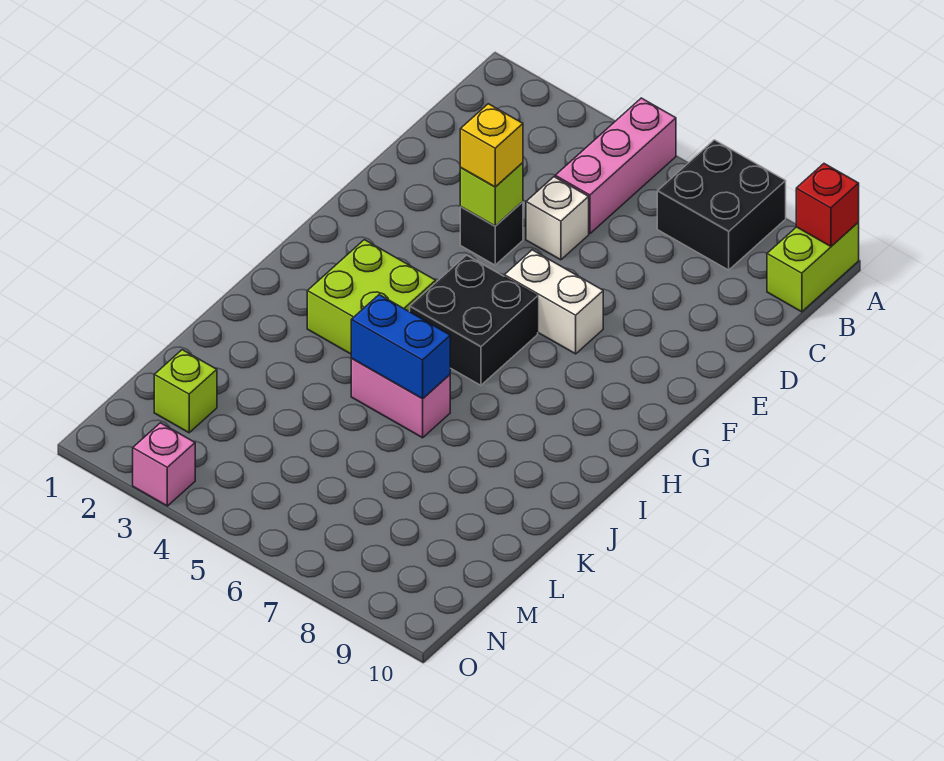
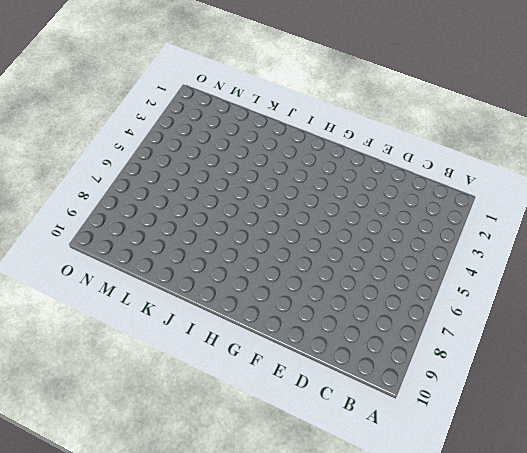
none -> pink 1x3 brick [555,98,676,234]
none -> black 2x2 brick [657,140,786,270]
none -> lime 1x2 brick [767,222,859,312]

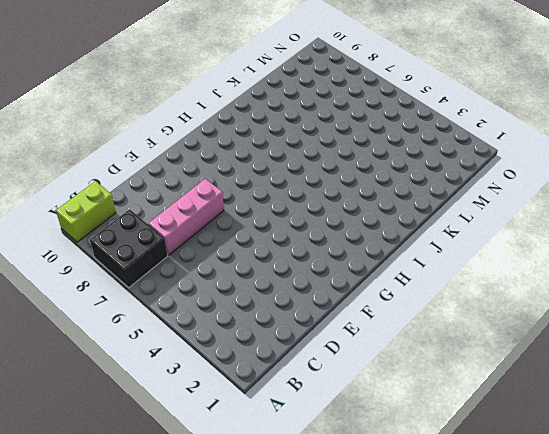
pink 1x3 brick [149,179,224,255] -> pink 1x3 brick moved to [555,98,676,234]
none -> white 1x1 brick [526,177,589,260]
none -> black 1x1 brick [460,202,523,265]
none -> white 1x2 brick [504,250,603,354]

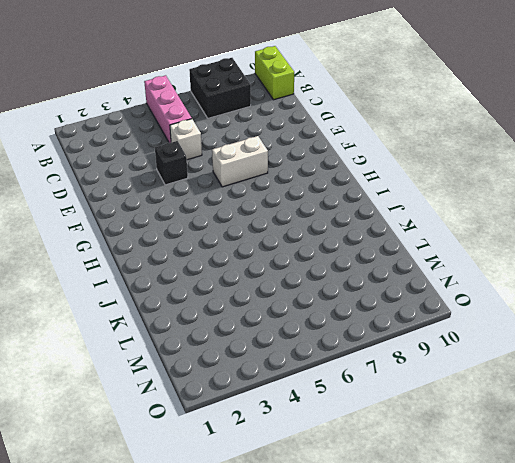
none -> black 2x2 brick [410,255,538,385]
none -> lime 2x2 brick [307,240,436,354]
none -> pink 1x2 brick [351,358,450,438]

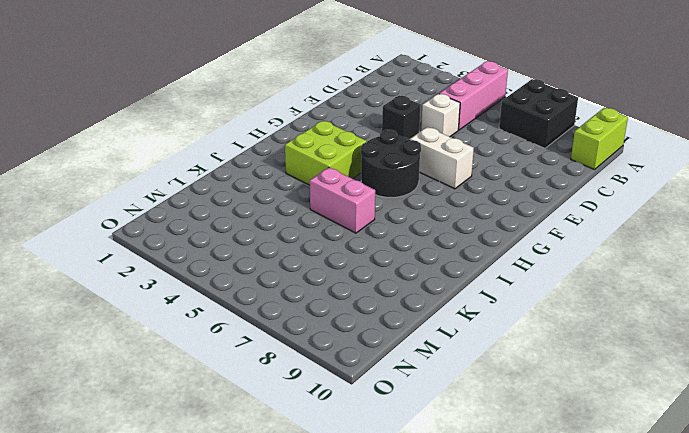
black 2x2 round brick [361,130,421,197] -> black 2x2 brick [410,255,538,385]
none -> lime 1x1 brick [154,350,217,433]
none -> pink 1x1 brick [133,423,195,506]
none -> red 1x1 brick [796,164,859,246]

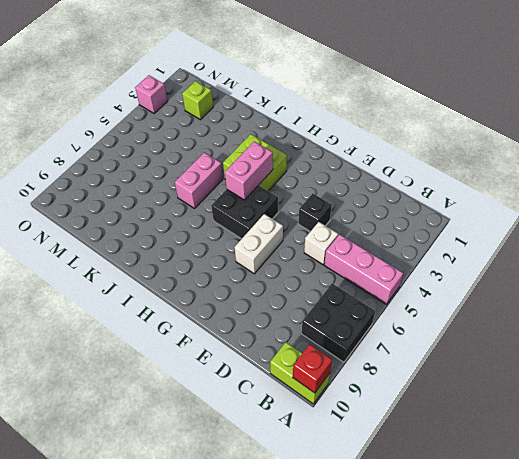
pink 1x2 brick [225,142,273,200] -> none
none -> lime 1x1 brick [460,163,523,226]
none -> blue 1x2 brick [351,295,450,399]
none -> yellow 1x1 brick [460,104,523,187]

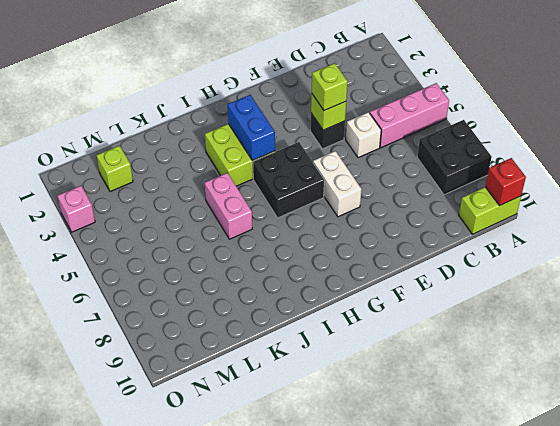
lime 1x1 brick [312,63,348,110] -> yellow 1x1 brick [460,104,523,187]
blue 1x2 brick [228,95,275,161] -> blue 1x2 brick moved to [351,295,450,399]

